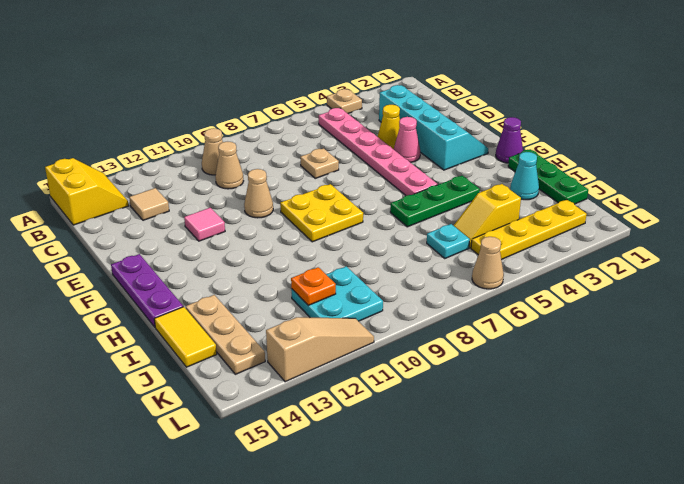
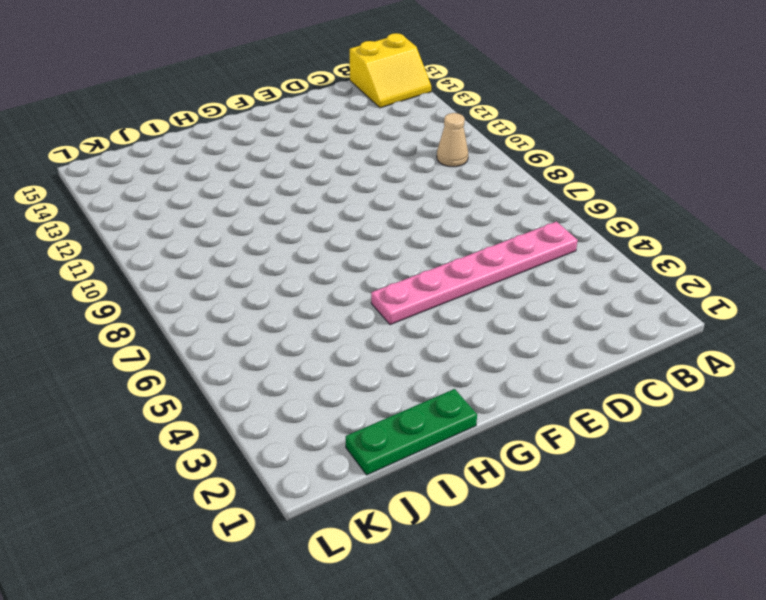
none -> tan 1x1 plate [327,89,362,113]
none -> cyan 2x4 slope [379,85,488,170]
none -> tan 1x1 cone [215,142,243,189]

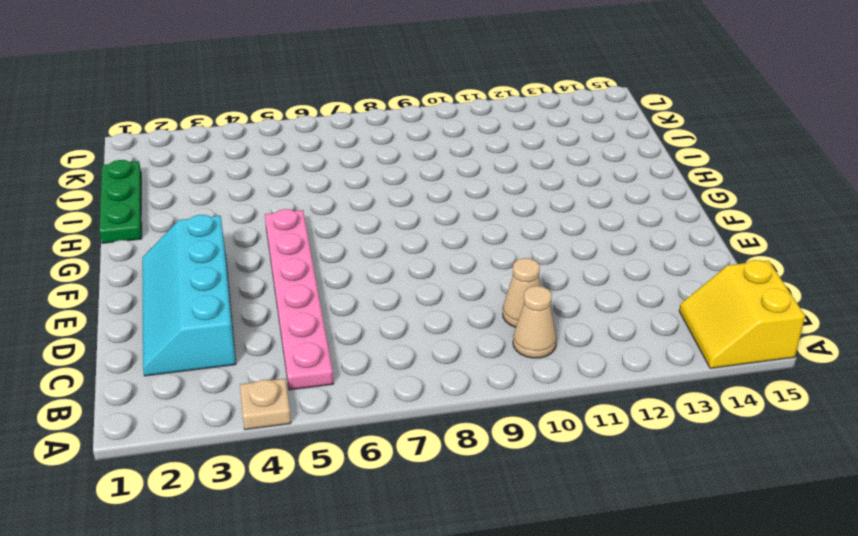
none -> tan 1x1 tile [129,188,169,220]
none -> yellow 1x1 cone [377,105,400,149]
none -> tan 1x1 plate [300,148,339,178]

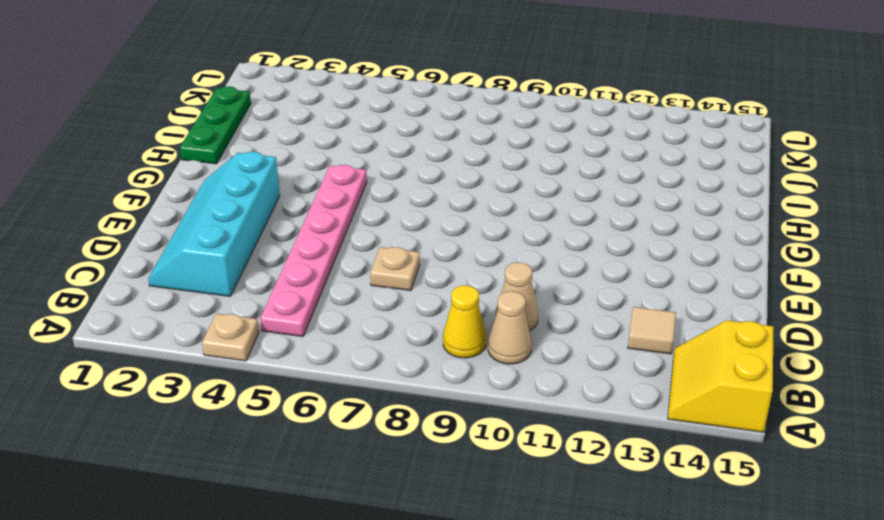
yellow 1x1 cone [443,286,486,358] -> yellow 1x1 cone moved to [377,105,400,149]
none -> pink 1x1 cone [394,117,420,163]
none -> tan 1x1 cone [244,169,273,218]
none -> pink 1x1 tile [184,208,225,241]

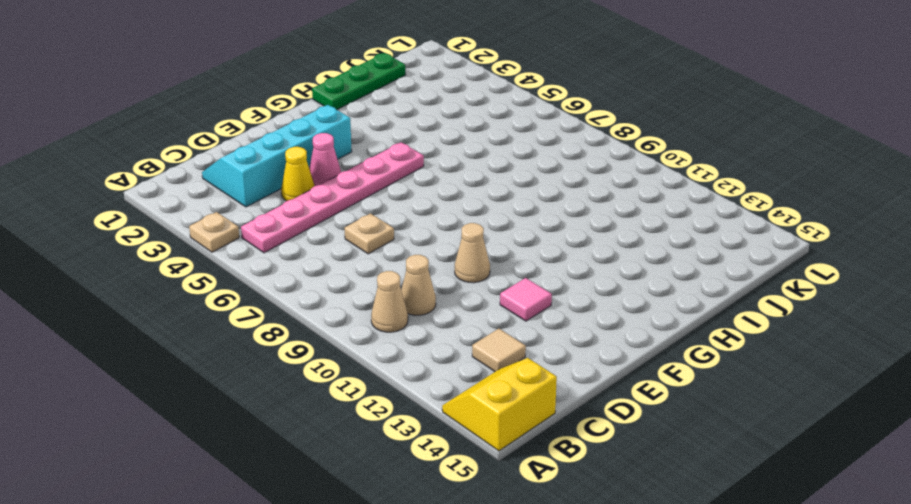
none -> yellow 2x2 plate [280,184,363,242]
none -> purple 1x3 plate [111,254,183,327]
none -> purple 1x1 cone [496,117,523,163]

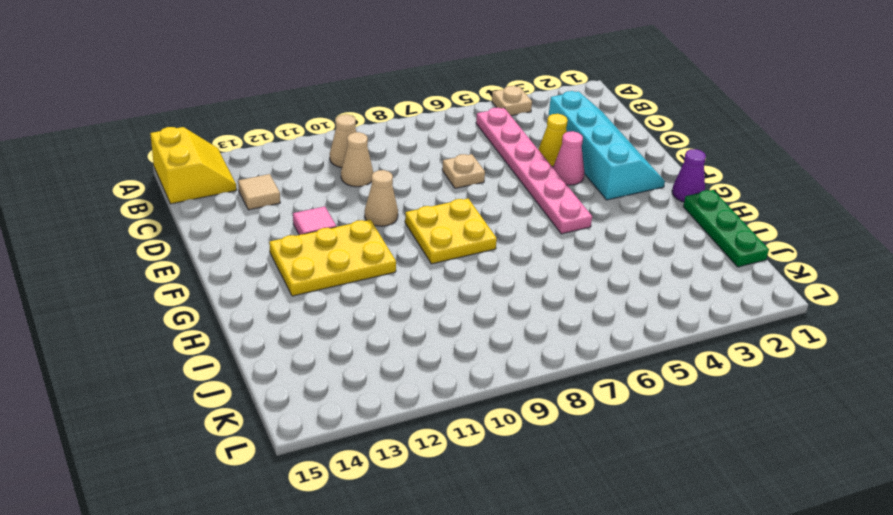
yellow 2x3 plate [269,220,396,296] -> none
none -> purple 1x3 plate [111,254,183,327]
none -> green 1x3 plate [390,176,480,227]
none -> cyan 1x1 cone [510,152,539,200]

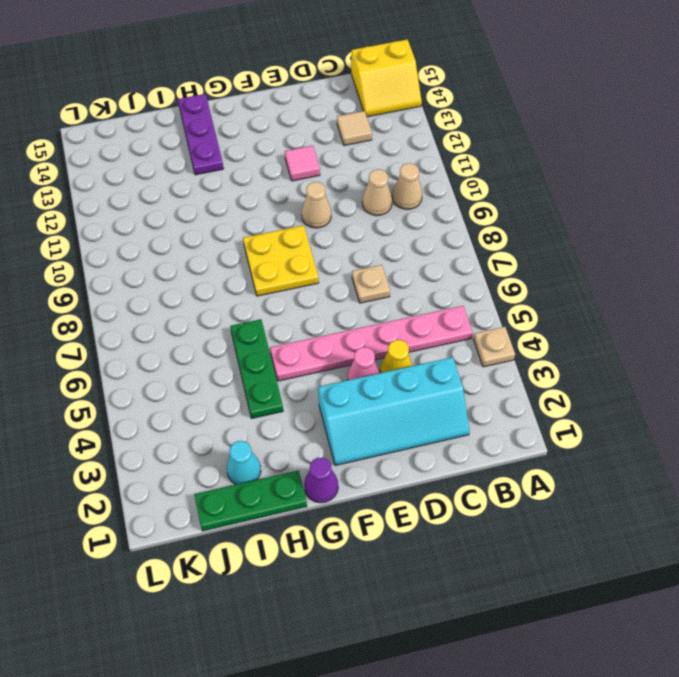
purple 1x3 plate [178,94,224,175] -> purple 1x3 plate turned to [111,254,183,327]
none -> tan 1x3 plate [186,295,265,374]
none -> yellow 1x2 tile [154,307,217,367]
none -> yellow 1x2 slope [454,184,521,248]

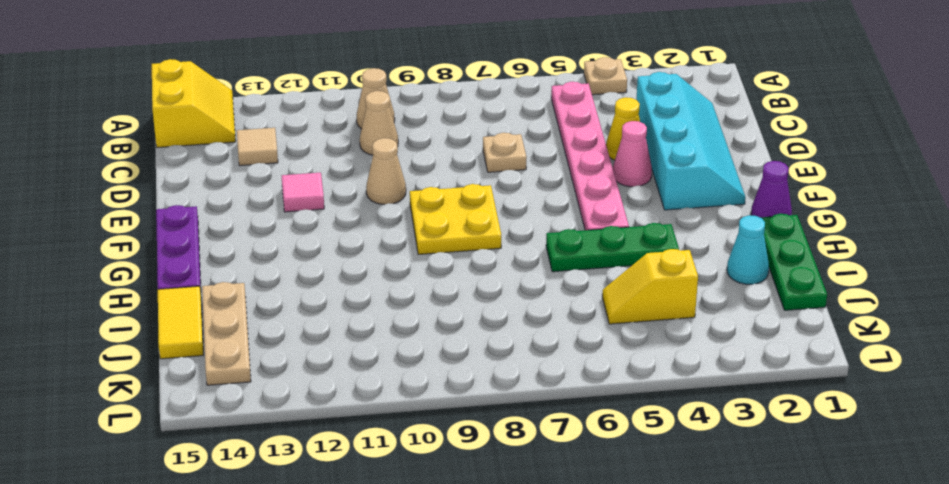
none -> cyan 1x1 plate [427,224,470,258]
none -> cyan 2x2 plate [291,266,383,321]
none -> yellow 1x4 plate [471,200,587,260]

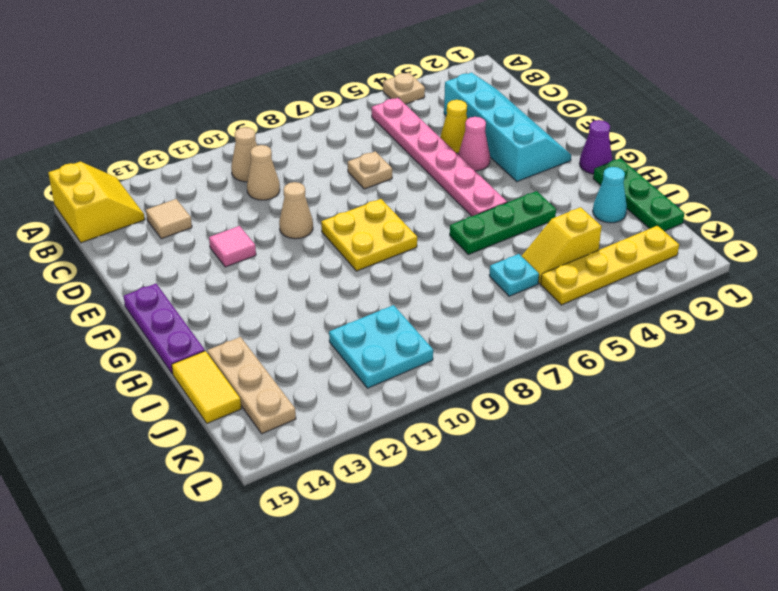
none -> tan 1x1 cone [472,237,504,289]
none -> tan 1x3 slope [266,317,374,382]
none -> orange 1x1 plate [291,267,336,305]

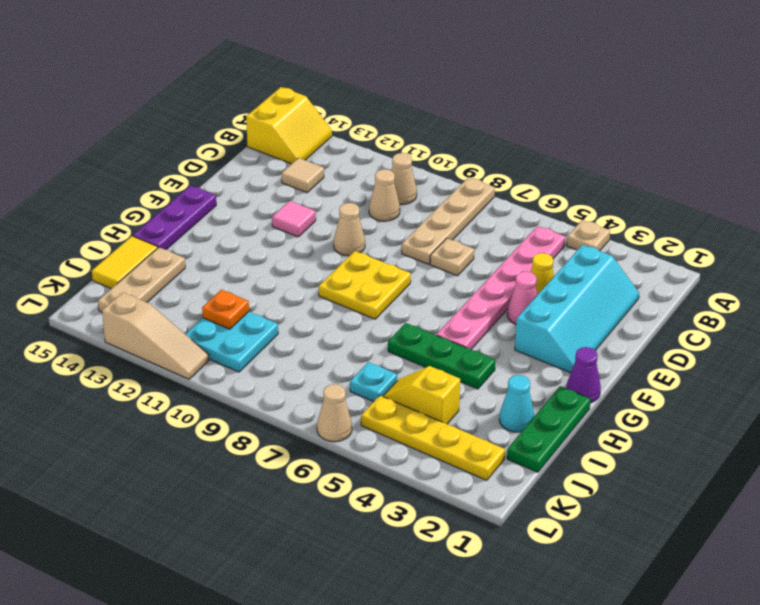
tan 1x4 plate [402,177,495,264] -> none

